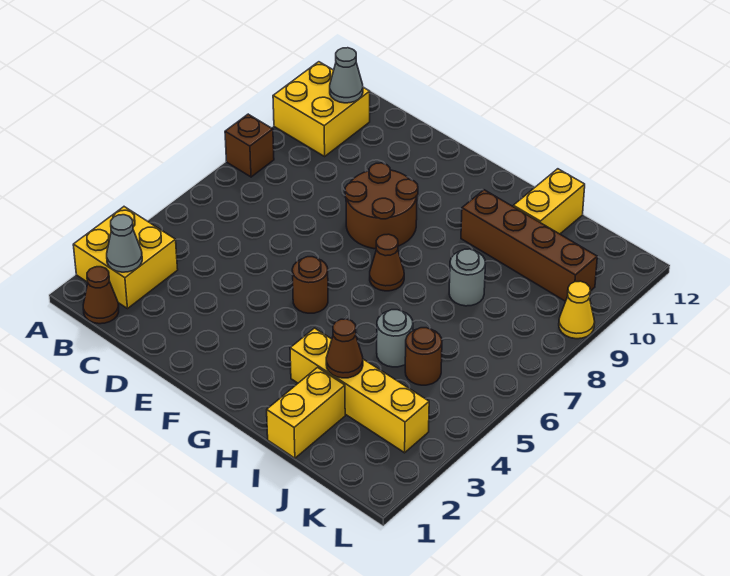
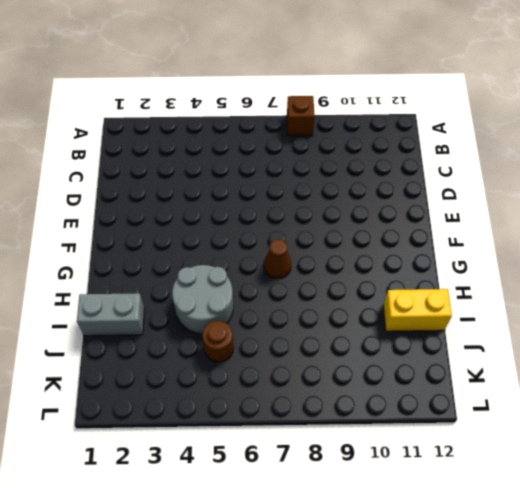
grey 2x2 round brick [172,265,233,334] -> grey 1x1 round brick [377,310,413,367]
grey 1x2 brick [77,293,144,336] -> yellow 1x2 brick [267,368,345,458]
none -> yellow 2x2 brick [73,207,178,309]
none -> yellow 2x2 brick [273,62,370,156]
none -> brown 1x1 cone [83,267,119,324]

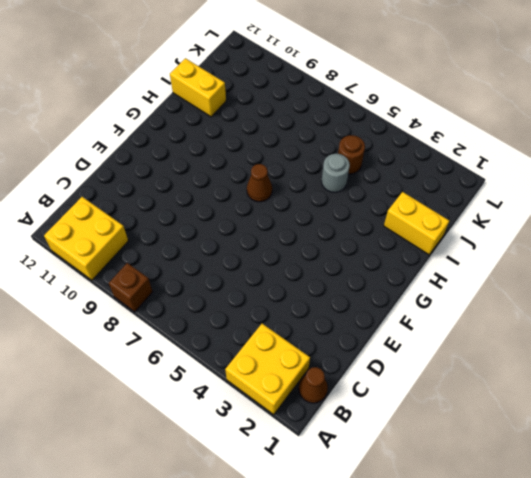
none -> brown 2x2 round brick [345,163,418,249]
none -> brown 1x1 round brick [292,257,328,313]
none -> yellow 1x4 brick [290,328,429,453]

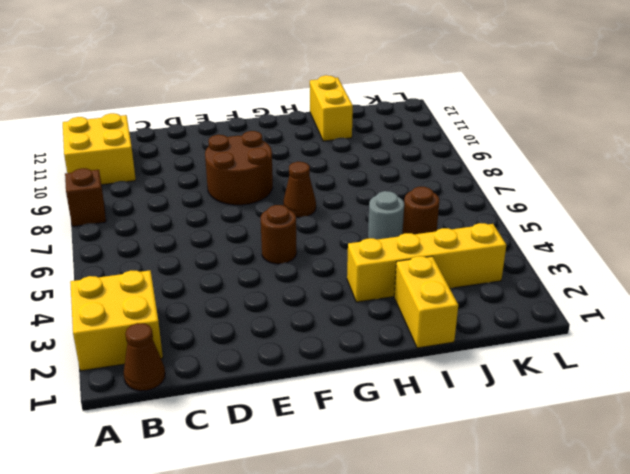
none -> brown 1x4 brick [461,190,597,301]
none -> grey 1x1 round brick [449,249,486,306]
none -> yellow 1x1 cone [559,281,595,339]

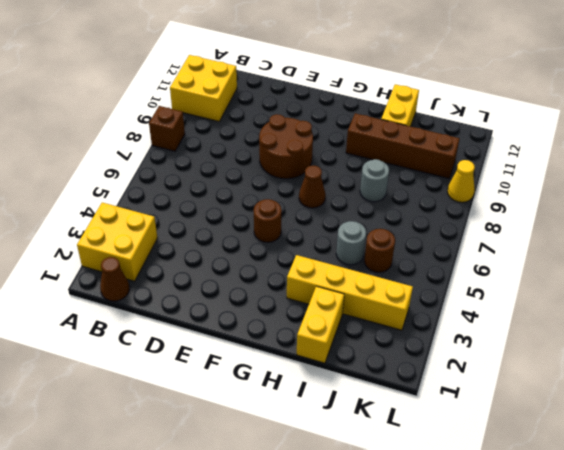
none -> grey 1x1 cone [107,215,142,272]
none -> grey 1x1 cone [330,48,363,103]
none -> brown 1x1 cone [326,319,363,378]

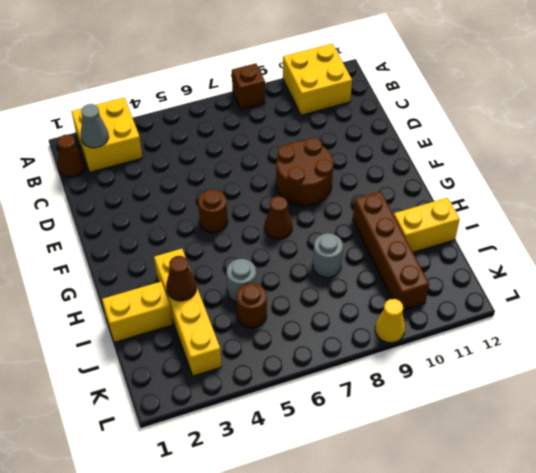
none -> grey 1x1 cone [330,48,363,103]

